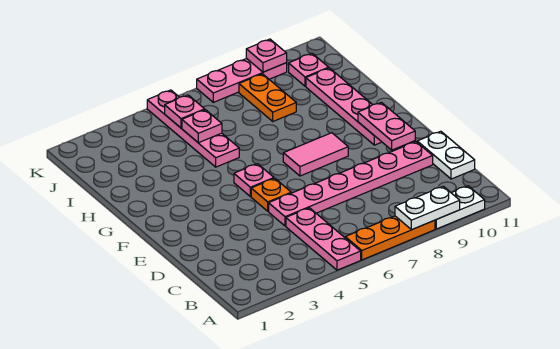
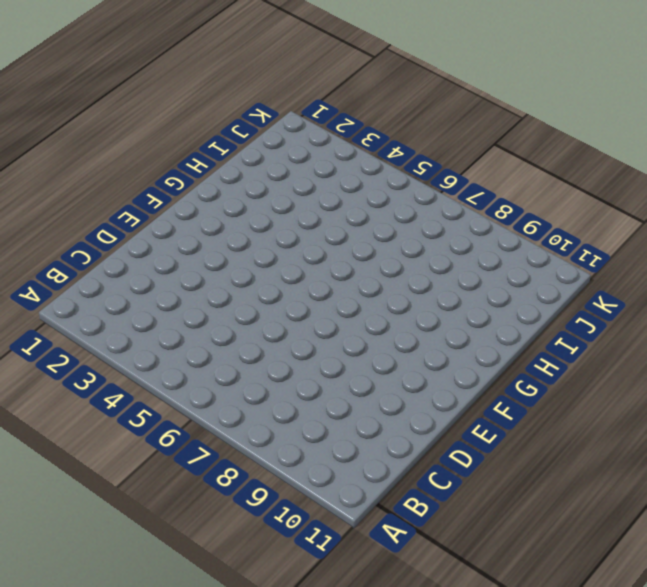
none -> pink 1x3 plate [286,208,361,270]
none -> orange 1x3 plate [345,216,435,260]
none -> white 1x2 plate [435,186,485,229]

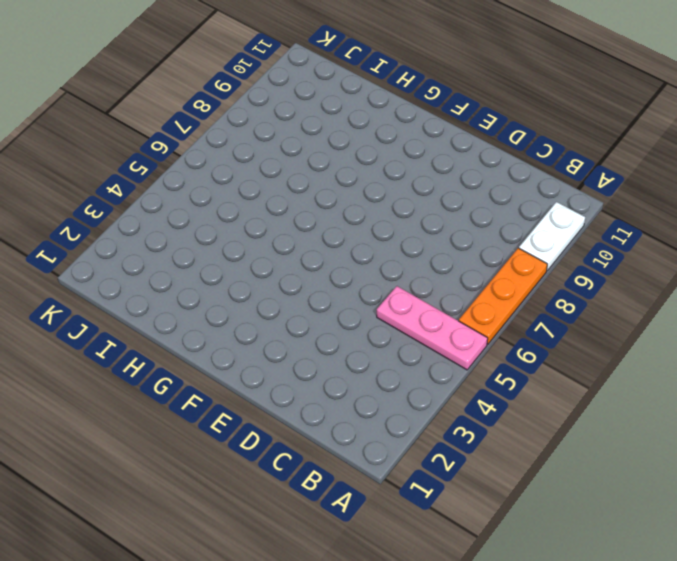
none -> white 1x2 plate [417,131,475,179]
none -> pink 1x6 plate [269,142,433,226]
none -> orange 1x1 plate [251,178,291,211]

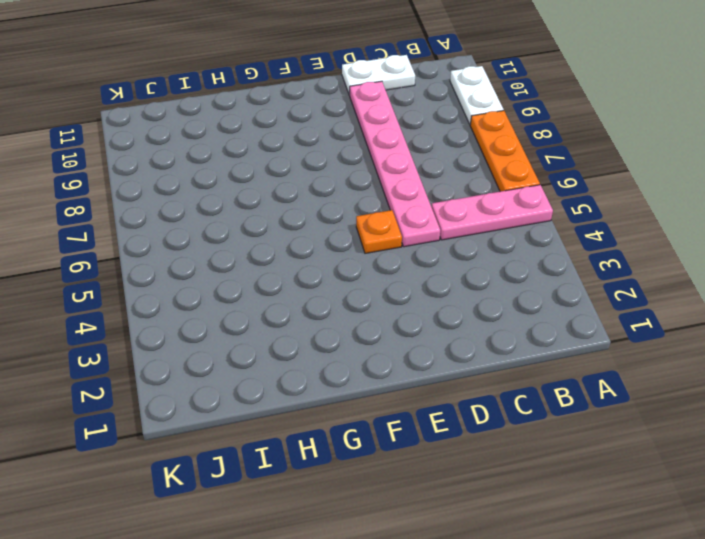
none -> pink 1x1 plate [234,164,274,197]
none -> pink 1x2 tile [283,133,348,176]
none -> pink 1x4 plate [306,68,381,145]

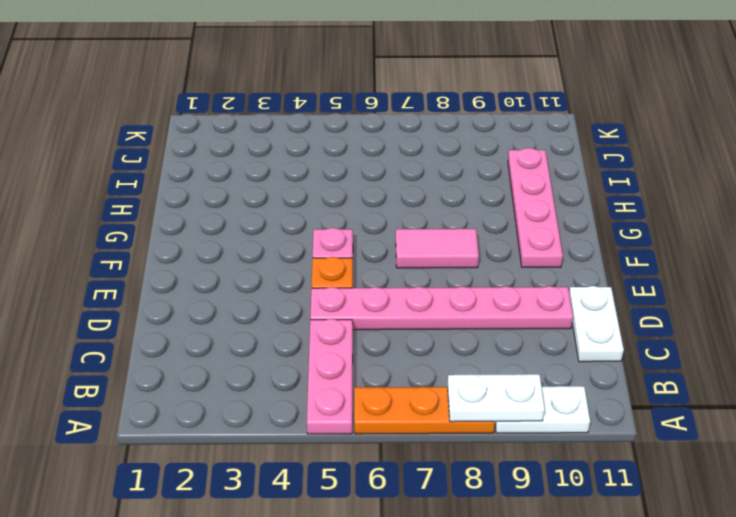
none -> pink 1x4 plate [147,90,239,167]
none -> orange 1x2 plate [239,74,296,121]
none -> pink 1x1 plate [289,53,329,86]

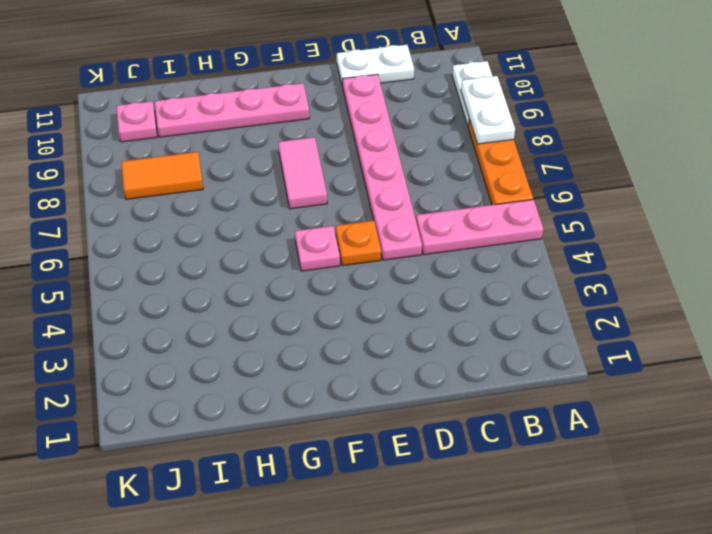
orange 1x2 tile [121,152,203,199] -> orange 1x2 plate [239,74,296,121]
none -> pink 1x4 plate [147,90,239,167]
none -> pink 1x3 plate [197,59,287,102]
none -> pink 1x2 plate [358,102,415,150]

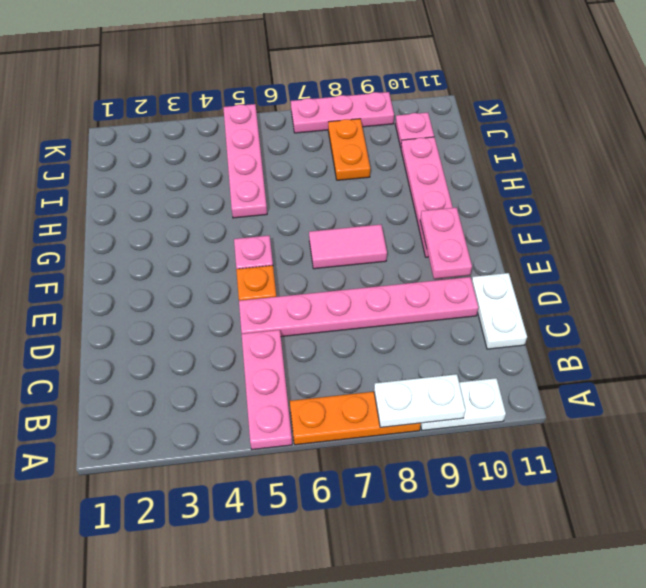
none -> pink 1x1 plate [182,110,222,143]
none -> pink 1x1 plate [165,95,205,128]
none -> pink 1x1 plate [246,39,287,72]

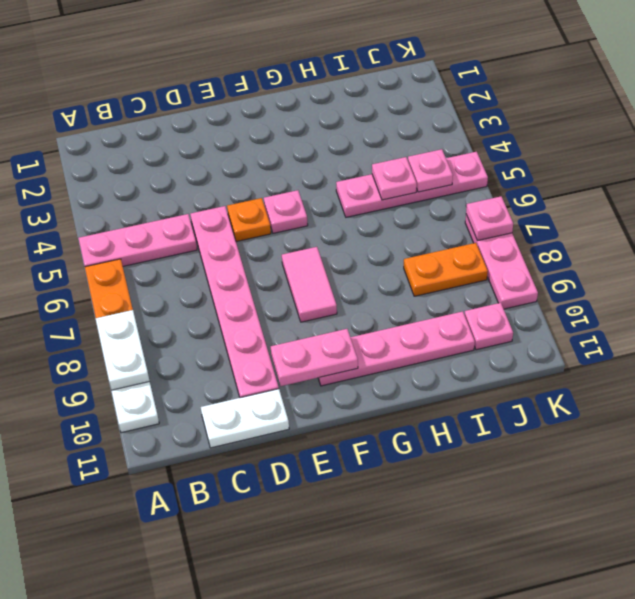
pink 1x1 plate [466,196,513,241] -> pink 1x1 plate moved to [246,39,287,72]

